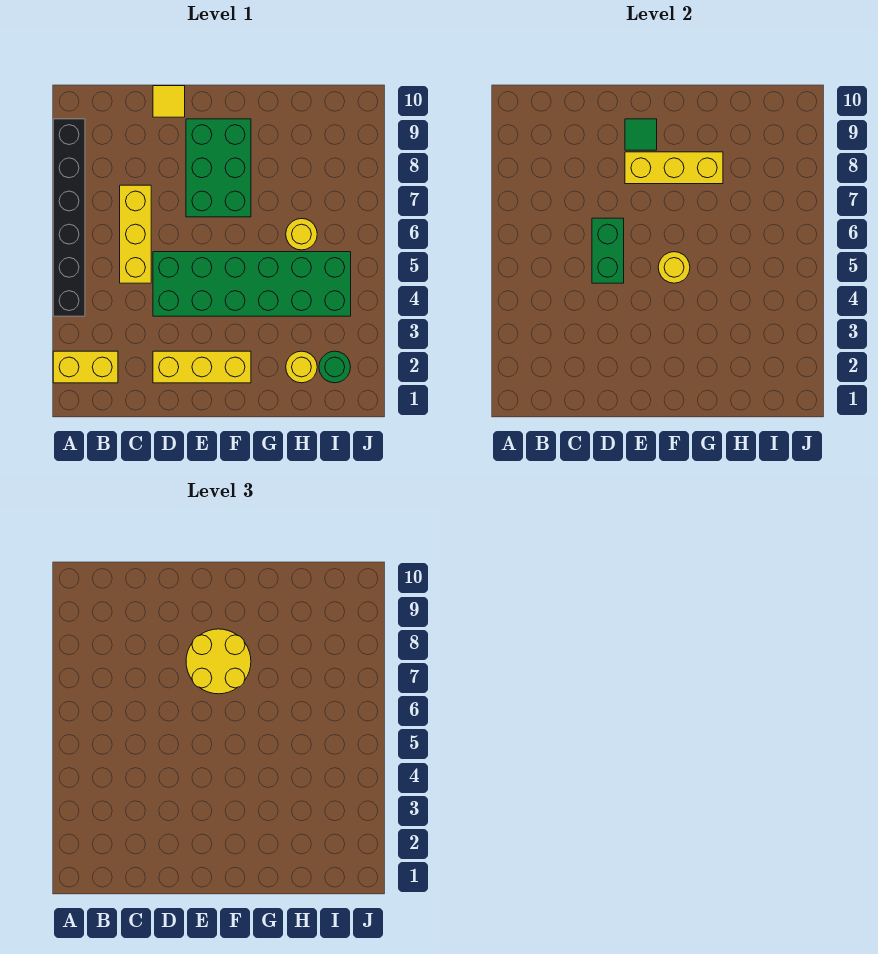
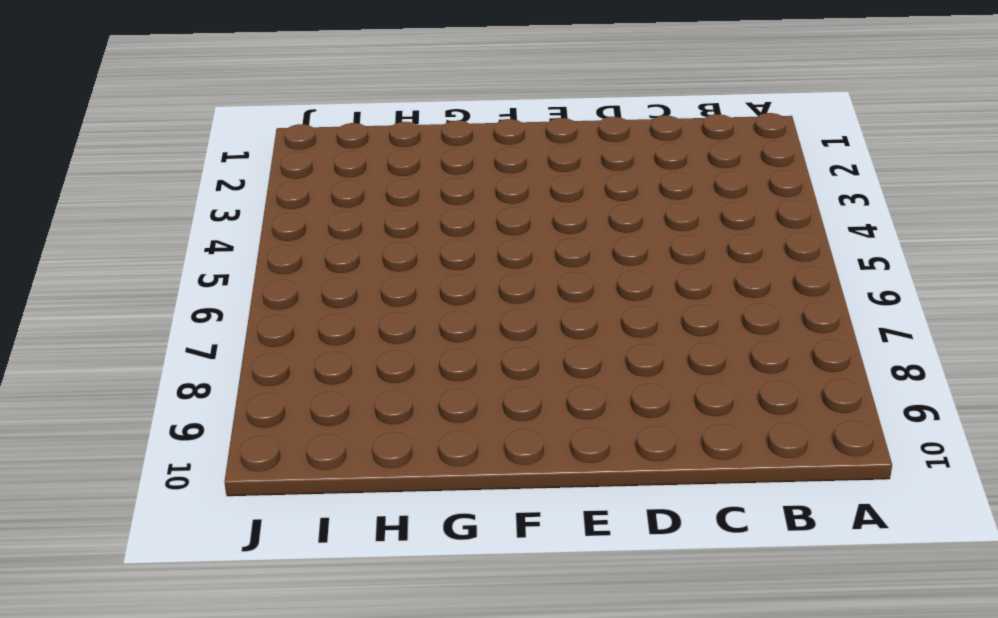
none -> yellow 1x2 brick [53,351,118,383]
none -> black 1x6 brick [53,119,85,316]
none -> yellow 1x3 brick [120,185,151,283]

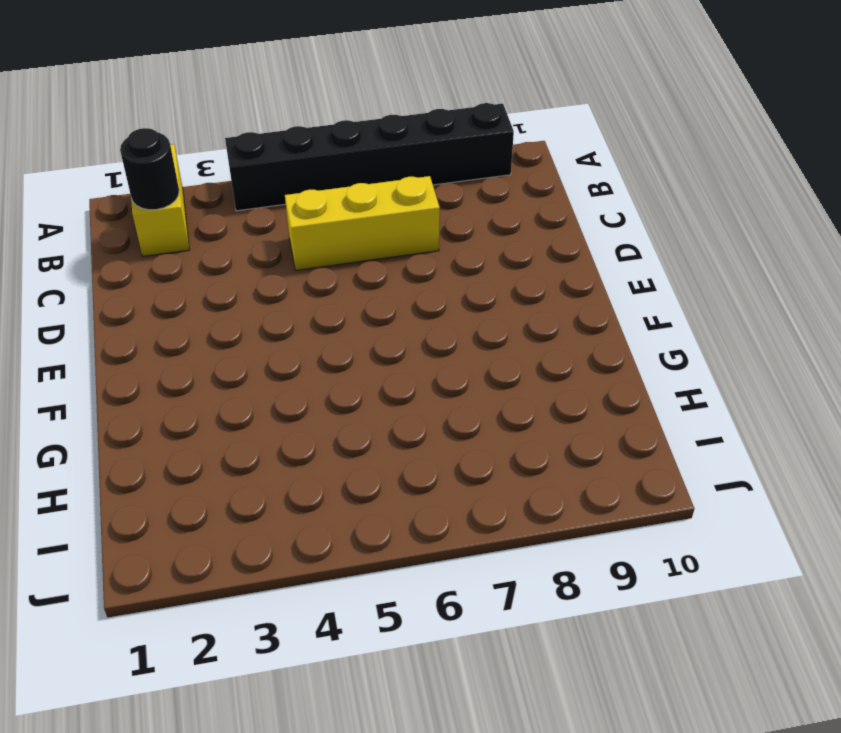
black 1x1 round brick [120,128,179,210] -> none
none -> yellow 1x3 brick [153,351,251,383]
none -> green 2x6 brick [153,252,351,316]
none -> yellow 1x1 tile [153,86,185,117]

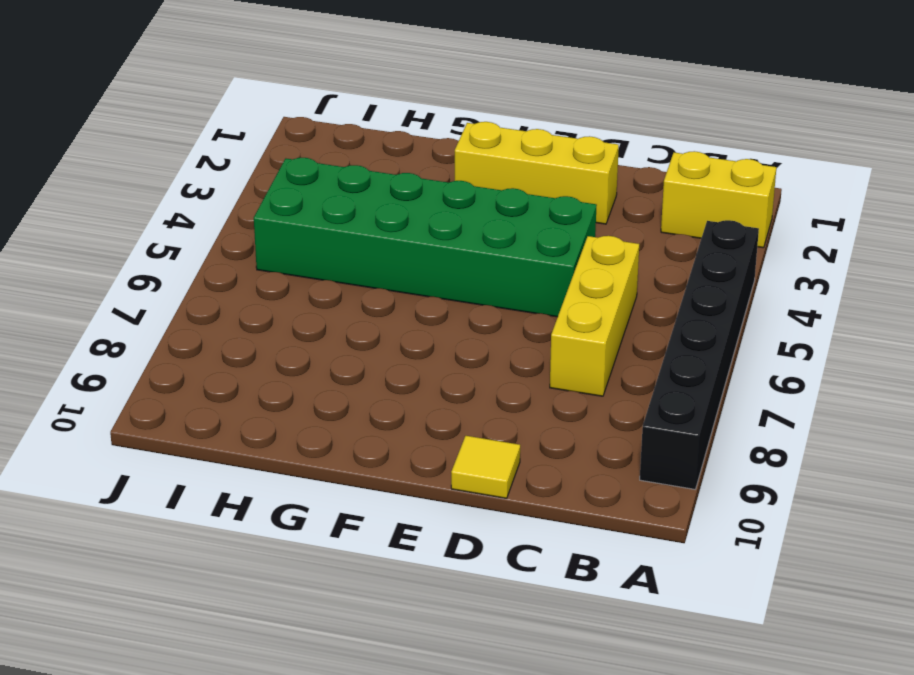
none -> green 2x3 brick [186,119,251,217]
none -> yellow 1x1 round brick [286,351,317,383]
none -> yellow 1x1 round brick [286,219,317,250]

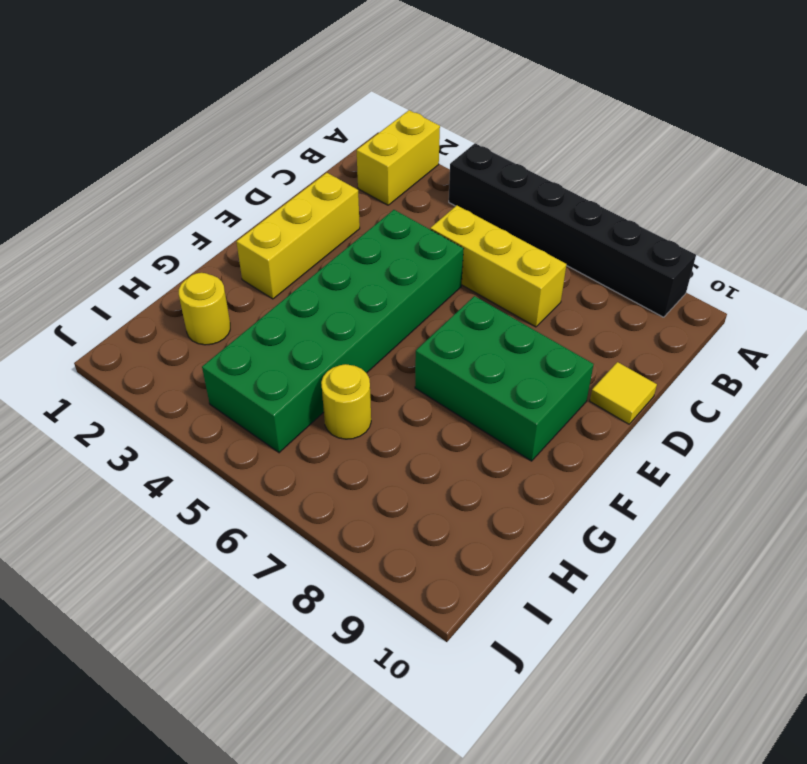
none -> green 1x1 round brick [319,351,350,383]
none -> green 1x2 brick [592,218,624,283]
none -> yellow 1x3 brick [625,152,723,184]

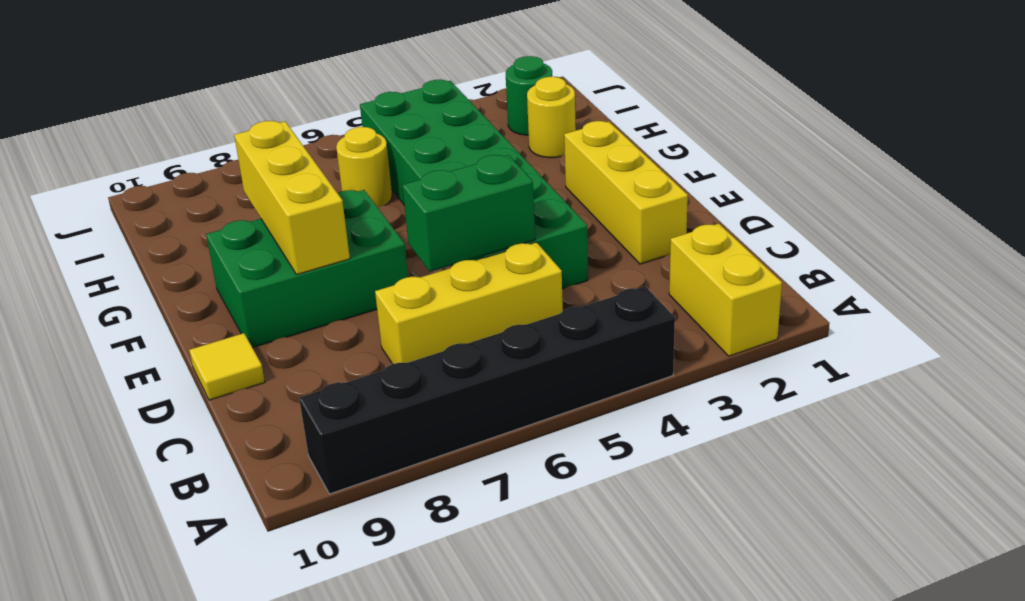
none -> green 1x1 tile [625,119,657,150]
none -> yellow 1x1 round brick [658,252,690,283]
none -> yellow 2x2 round brick [186,629,251,694]

